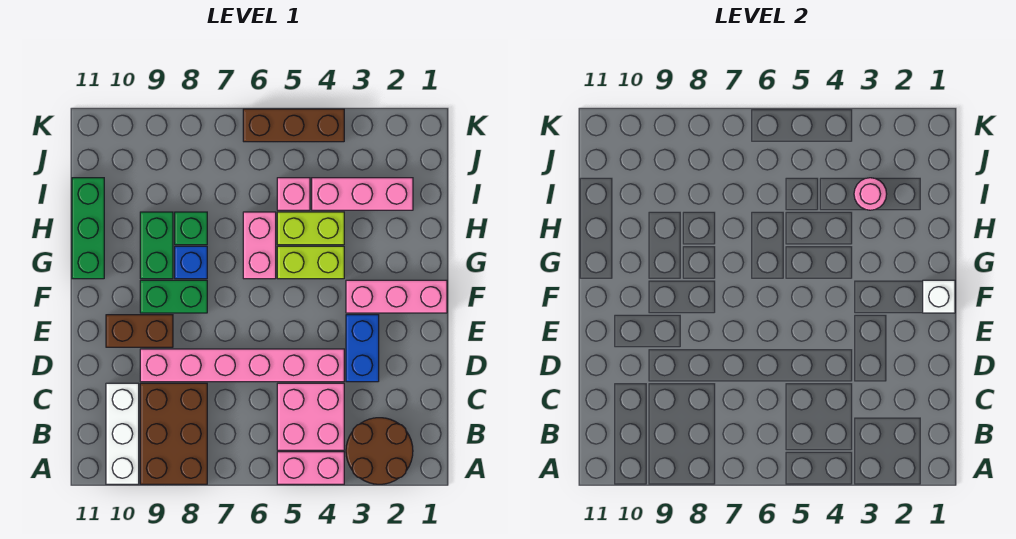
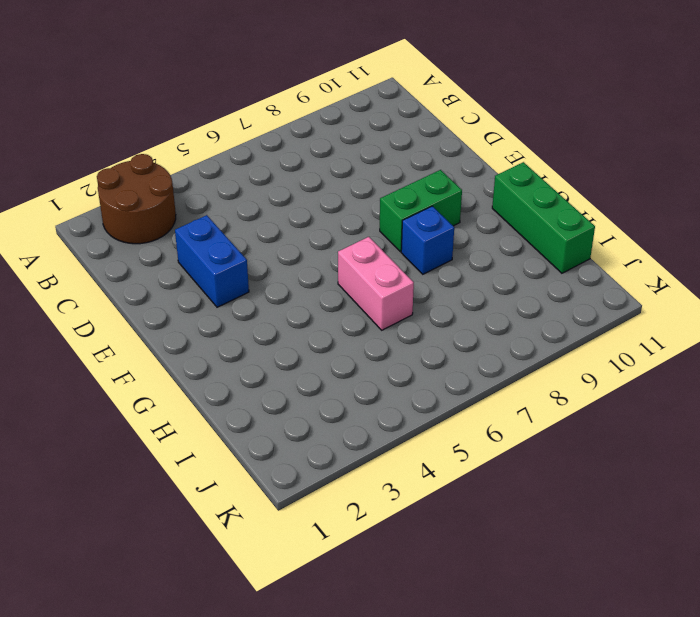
none -> pink 1x2 brick [277,452,344,484]
none -> brown 2x3 brick [140,383,207,484]
none -> white 1x3 brick [106,383,139,484]

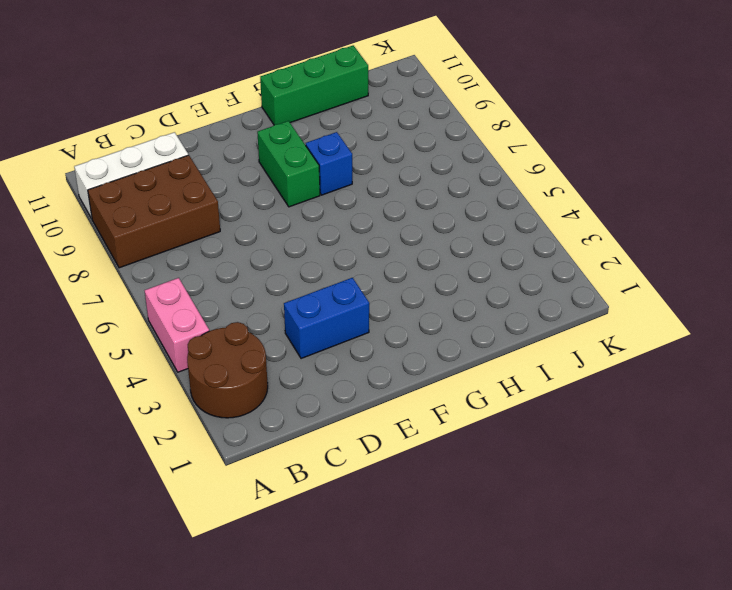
none -> pink 2x2 brick [277,383,344,450]
none -> pink 1x6 brick [140,349,344,382]
none -> brown 1x2 brick [106,315,173,347]

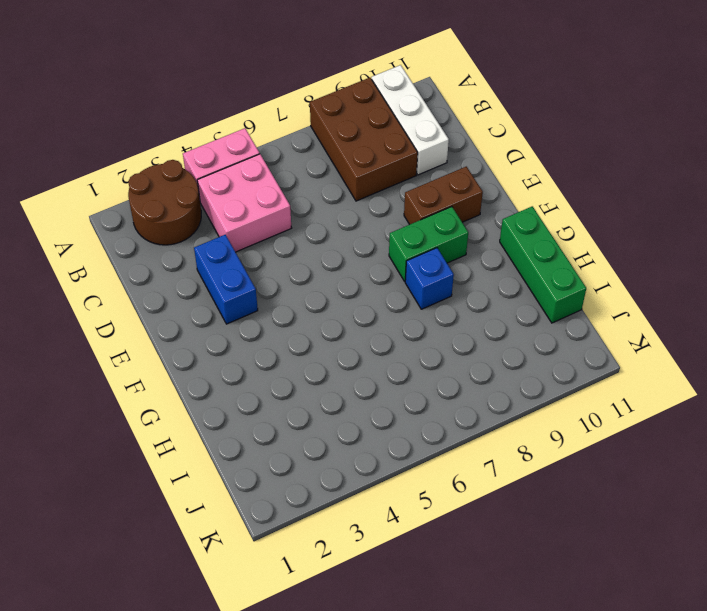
none -> pink 1x6 brick [140,349,344,382]
none -> pink 1x3 brick [346,280,447,313]
none -> lime 1x2 brick [277,246,344,279]

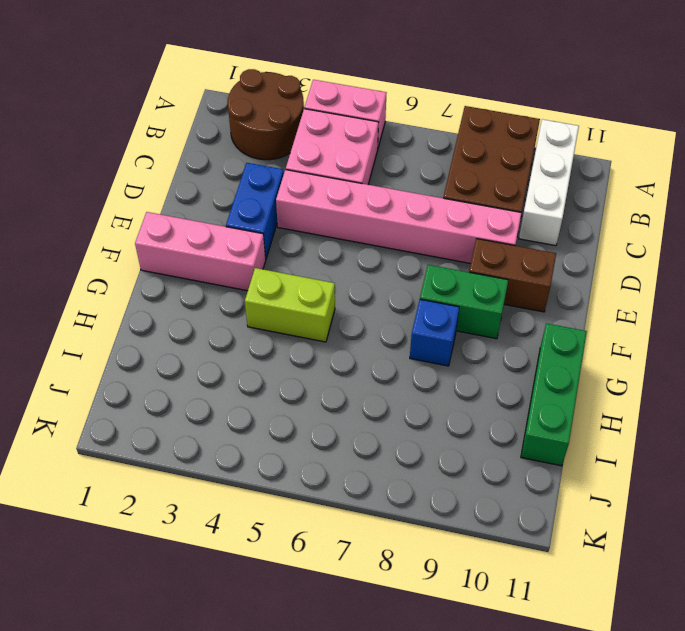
none -> pink 1x2 brick [243,212,276,279]
none -> green 1x2 brick [140,212,173,279]
none -> lime 1x2 brick [277,212,344,245]

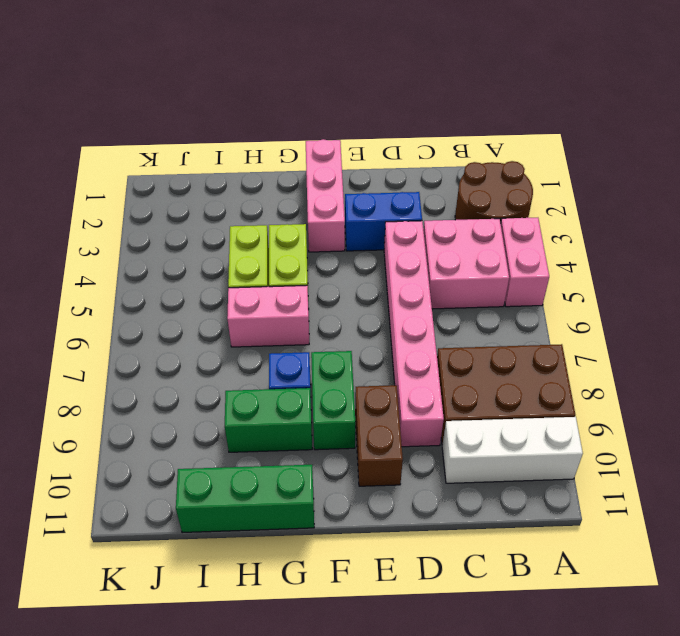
none -> green 1x1 brick [175,212,207,245]
none -> pink 1x3 brick [312,178,413,210]
none -> pink 1x1 brick [277,178,310,210]

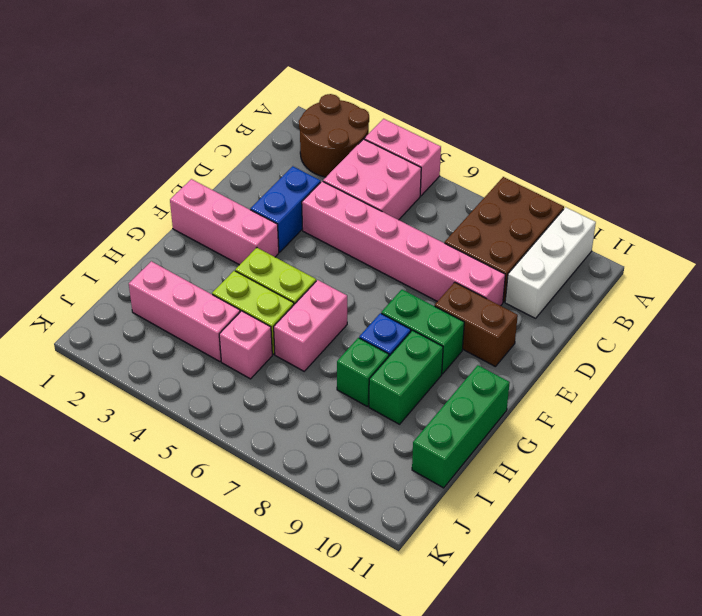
none -> brown 1x3 brick [243,109,344,142]
none -> white 1x1 brick [923,280,955,313]
none -> pink 1x1 round brick [854,178,887,210]

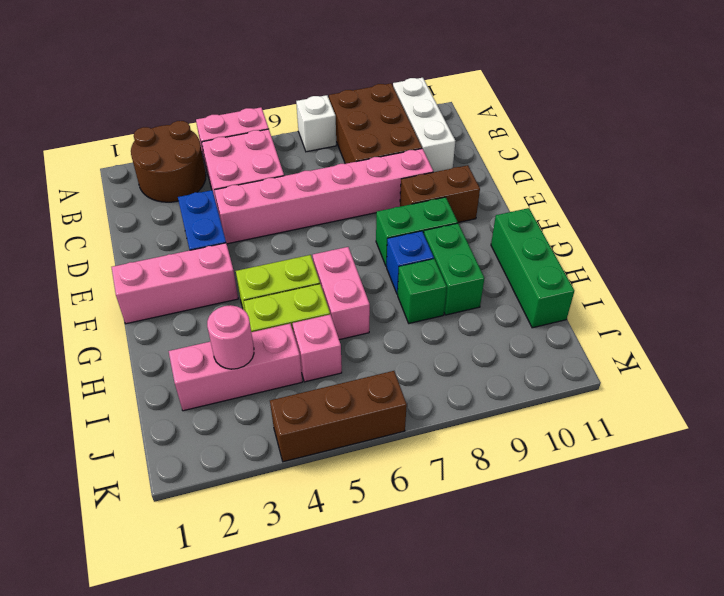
white 1x1 brick [296,95,336,152] -> white 1x1 brick moved to [923,280,955,313]

